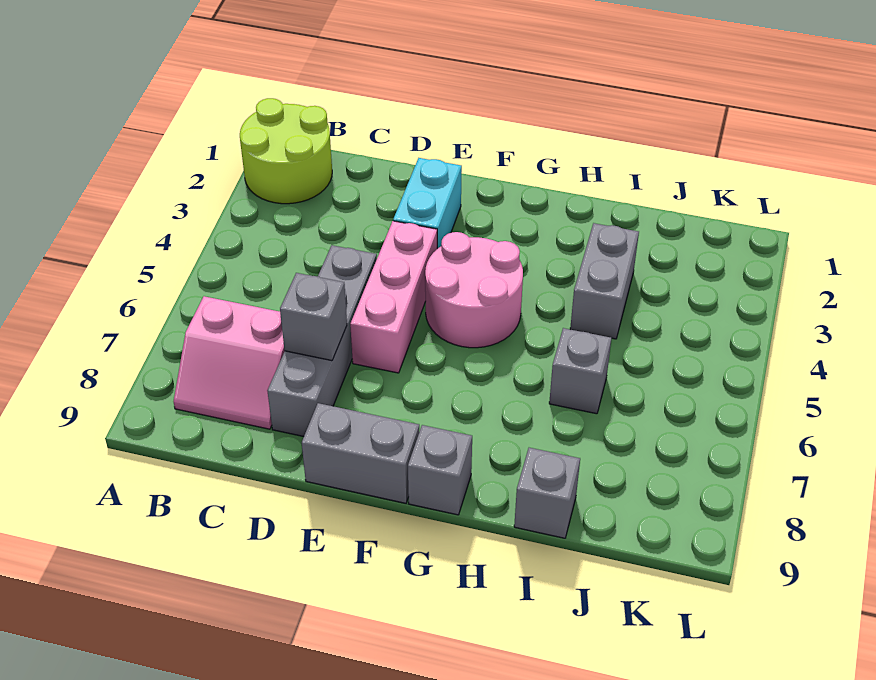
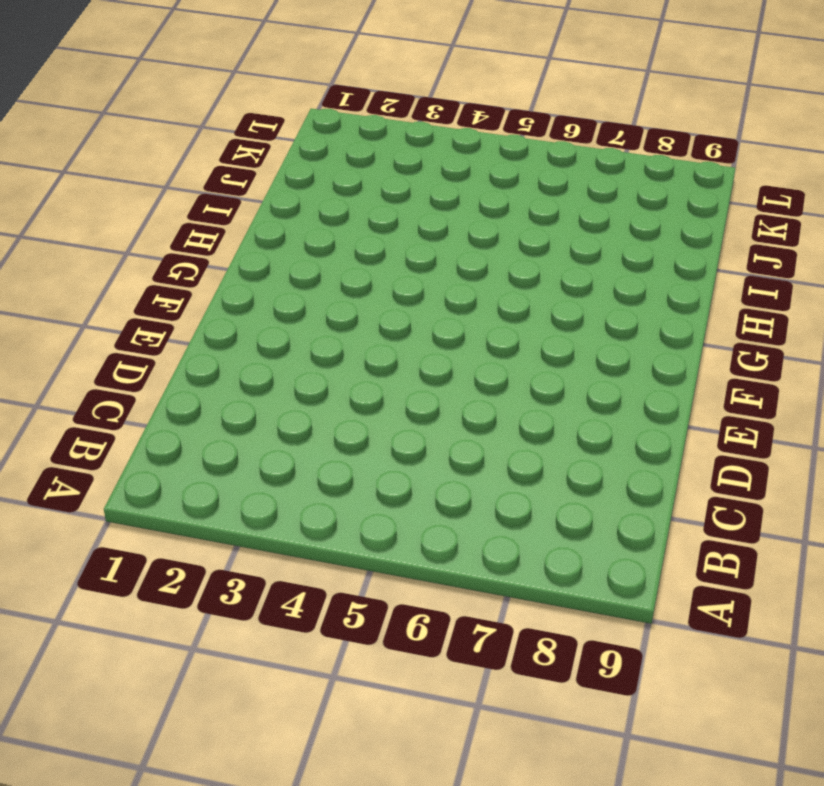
none -> lime 2x2 round brick [240,98,332,204]
none -> pink 2x2 slope [173,296,285,429]
none -> grey 1x4 brick [267,245,377,437]

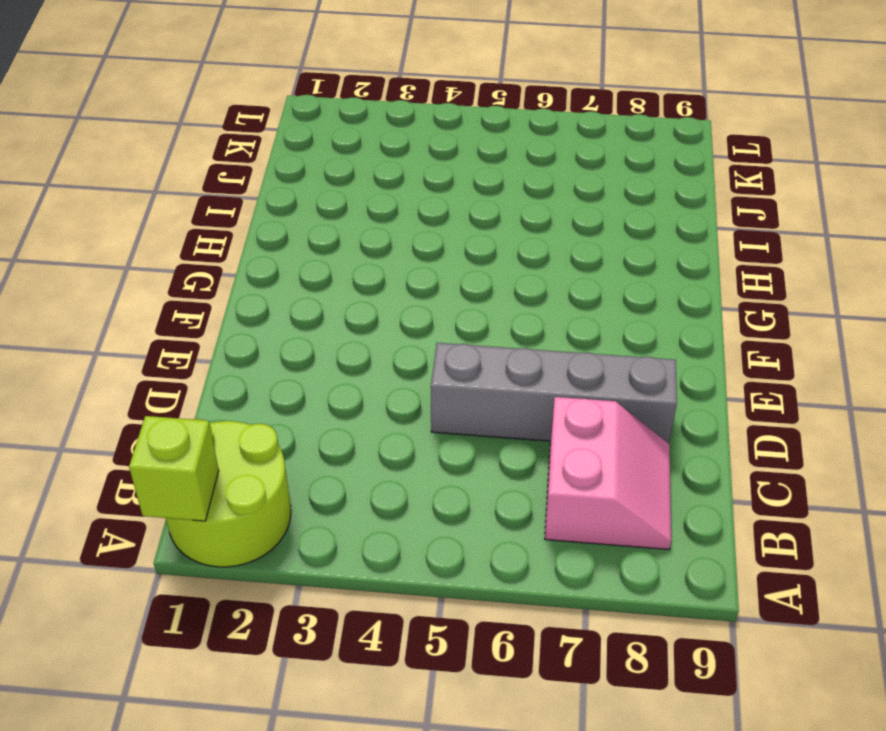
lime 1x1 brick [129,416,219,521] -> none
none -> cyan 1x2 brick [393,158,462,249]
none -> pink 1x3 brick [350,221,437,373]
none -> grey 1x2 brick [302,403,419,503]

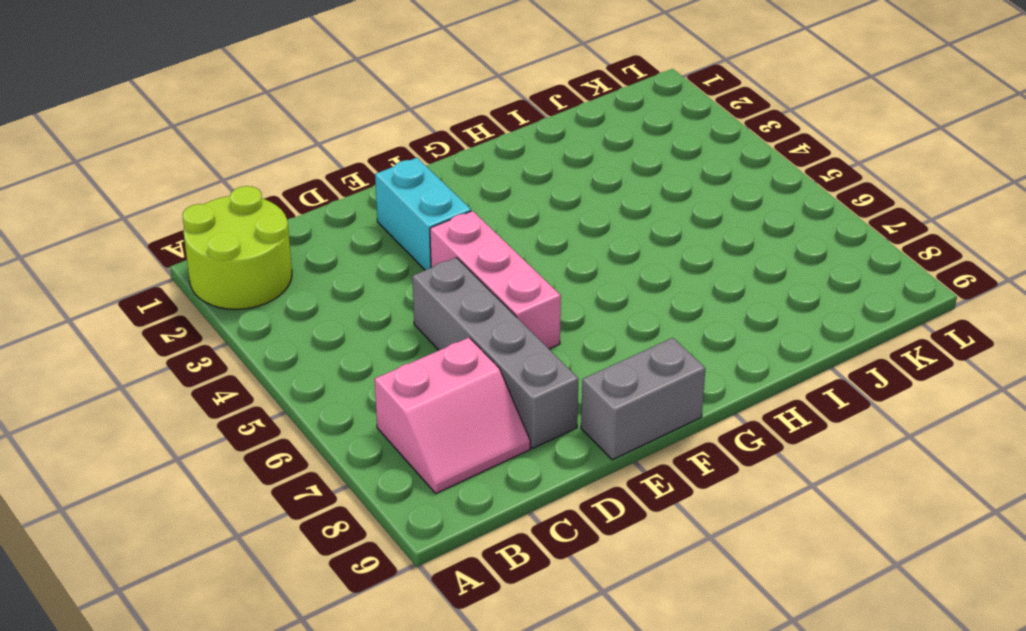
none -> pink 2x2 round brick [425,232,523,348]
none -> grey 1x1 brick [408,425,472,515]
none -> grey 1x2 brick [570,223,639,339]

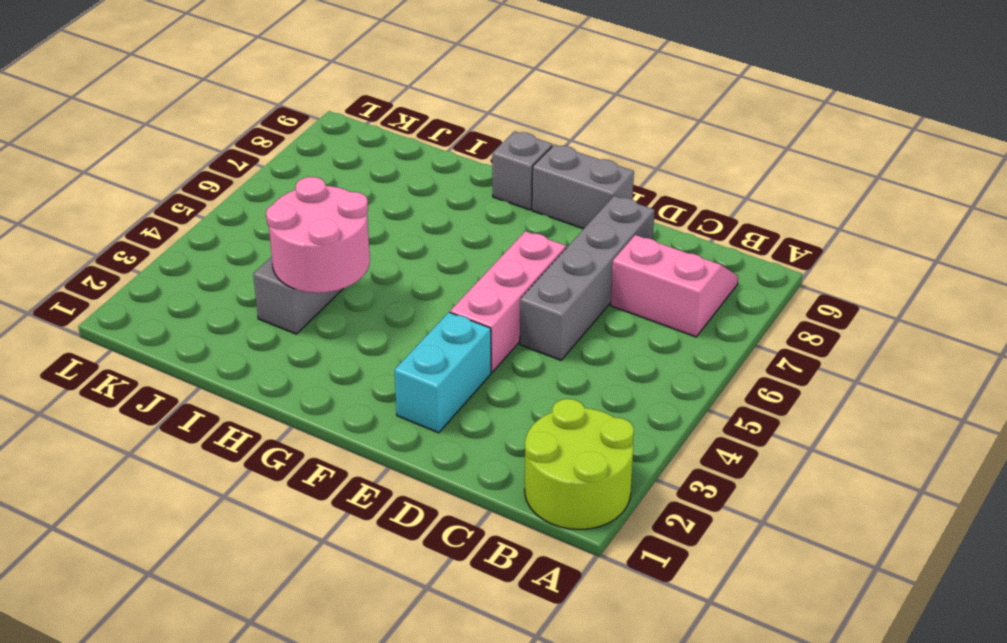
pink 2x2 round brick [266,177,370,293] -> pink 2x2 round brick moved to [425,232,523,348]
none -> grey 1x1 brick [549,328,611,414]
none -> grey 1x1 brick [514,448,580,538]
none -> grey 1x1 brick [280,273,347,361]

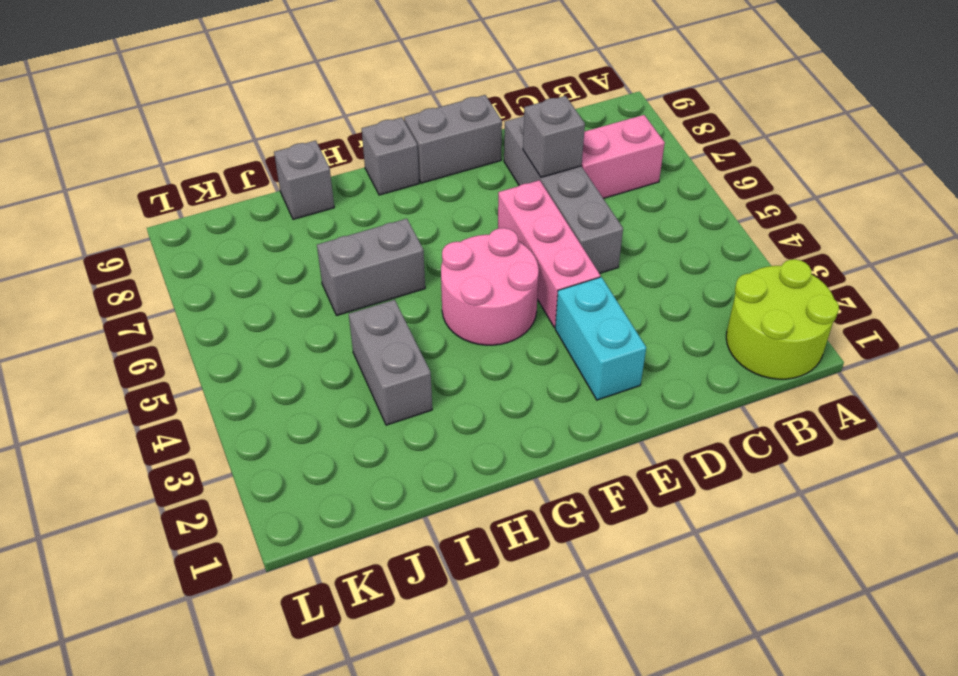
grey 1x2 brick [317,219,425,315] -> grey 1x1 brick [549,328,611,414]

